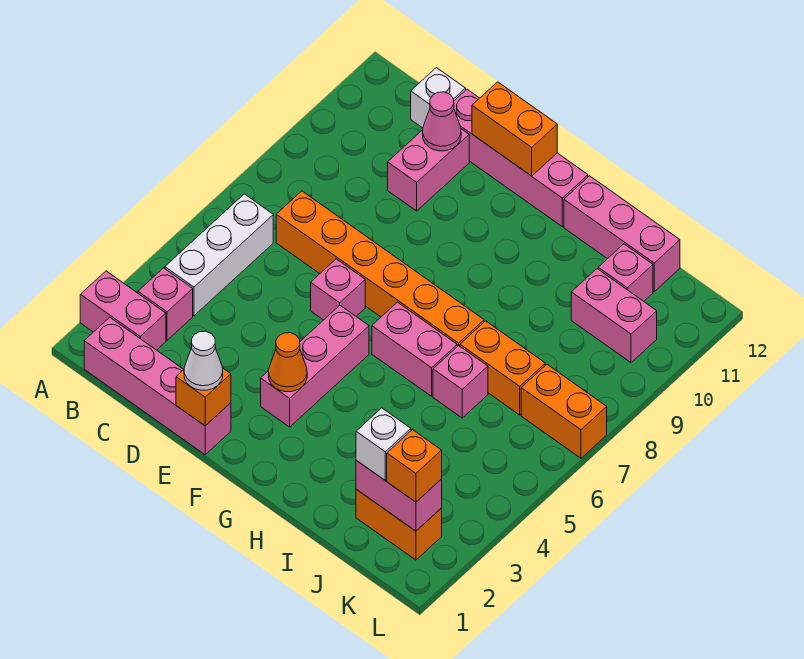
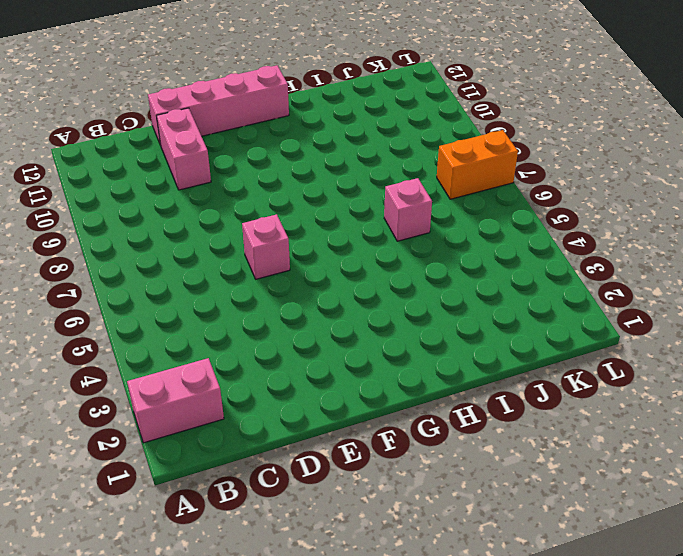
none -> pink 1x4 brick [84,317,231,455]
none -> pink 1x1 brick [138,268,193,340]
none -> white 1x3 brick [165,194,273,316]

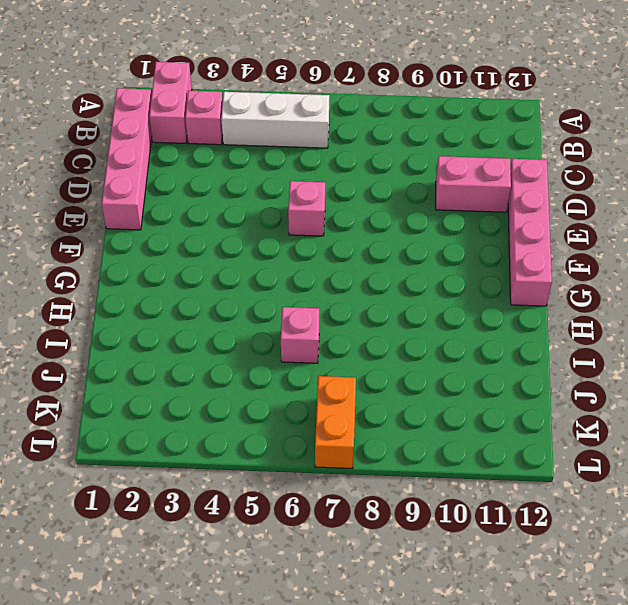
none -> orange 1x6 brick [276,191,484,347]
none -> white 1x1 brick [411,68,466,128]
none -> pink 1x3 brick [261,306,369,427]

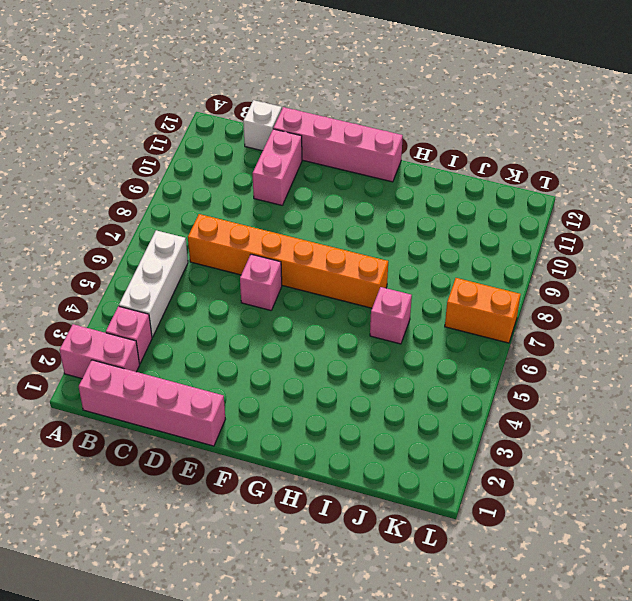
none -> pink 1x3 brick [261,306,369,427]
none -> pink 1x2 brick [372,302,457,396]
none -> pink 1x3 brick [564,176,680,291]

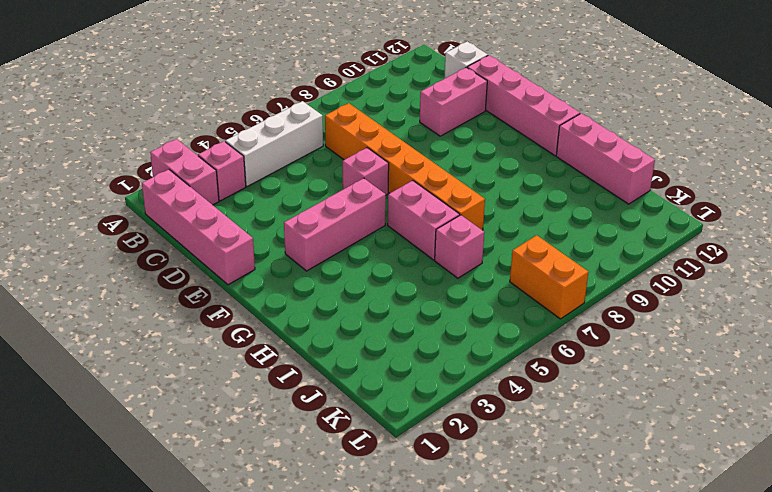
none -> orange 1x2 brick [460,321,545,415]
none -> orange 1x2 brick [356,489,442,560]
none -> pink 1x2 brick [571,269,657,363]

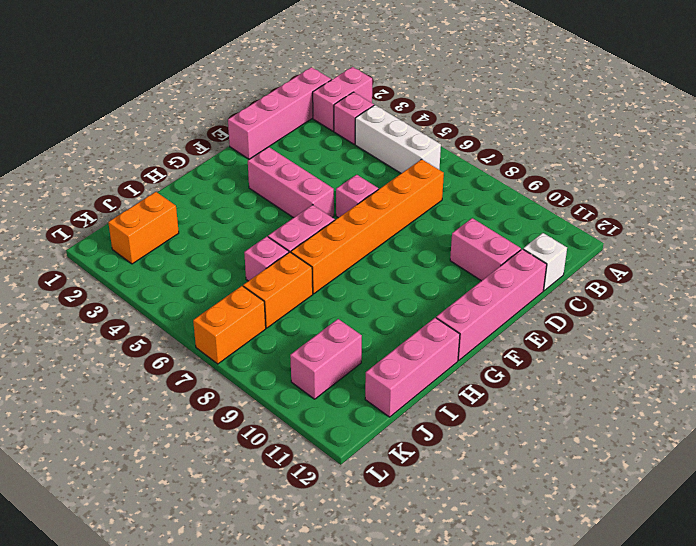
none -> pink 1x1 brick [598,244,653,301]
none -> pink 1x1 cone [423,92,461,151]
none -> orange 1x1 brick [176,369,231,426]

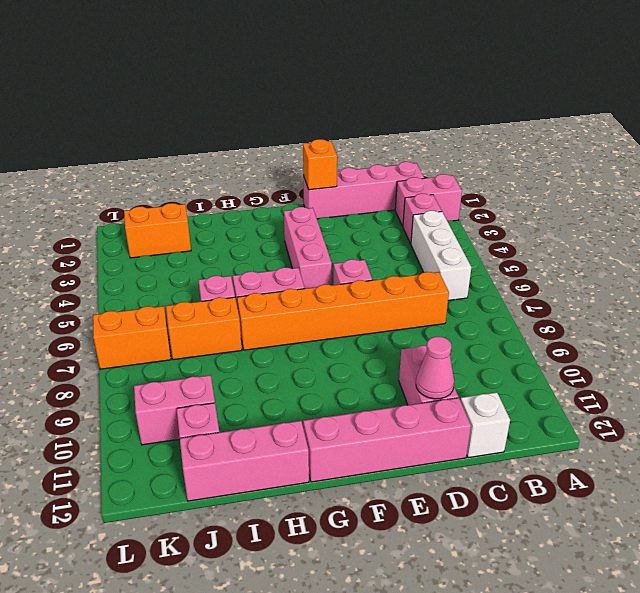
none -> orange 1x2 brick [472,82,557,176]
none -> orange 1x1 cone [269,333,307,392]
none -> pink 1x2 brick [356,460,442,531]

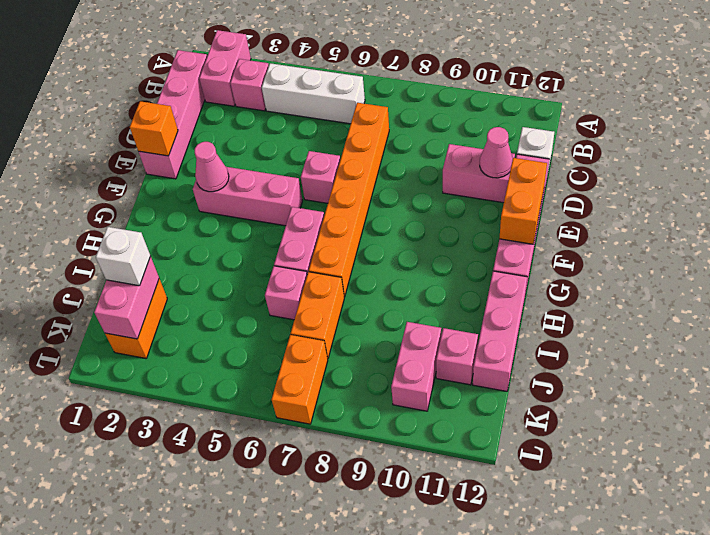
pink 1x1 cone [195,142,229,192] -> orange 1x1 cone [269,333,307,392]
none -> white 1x1 cone [184,331,223,390]
none -> orange 1x1 brick [387,430,442,502]

